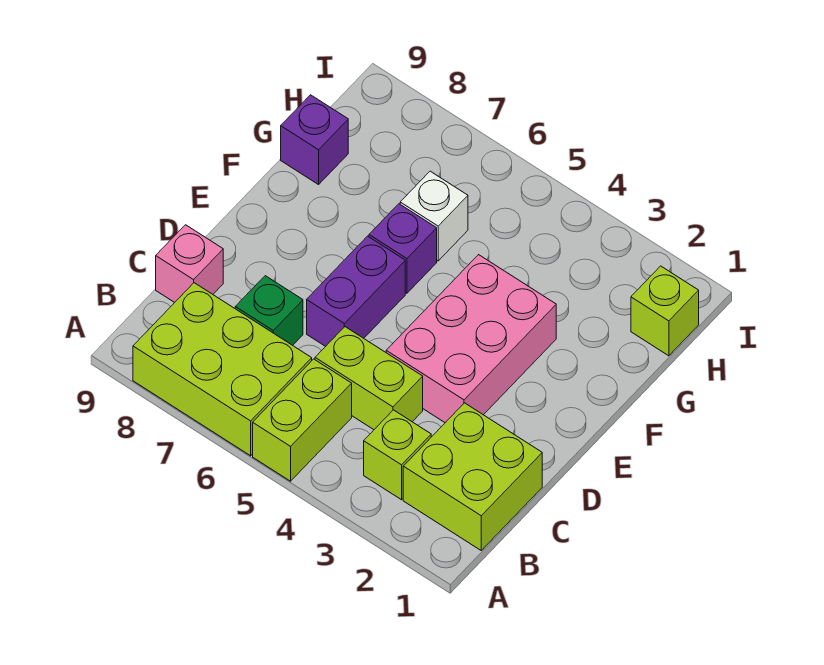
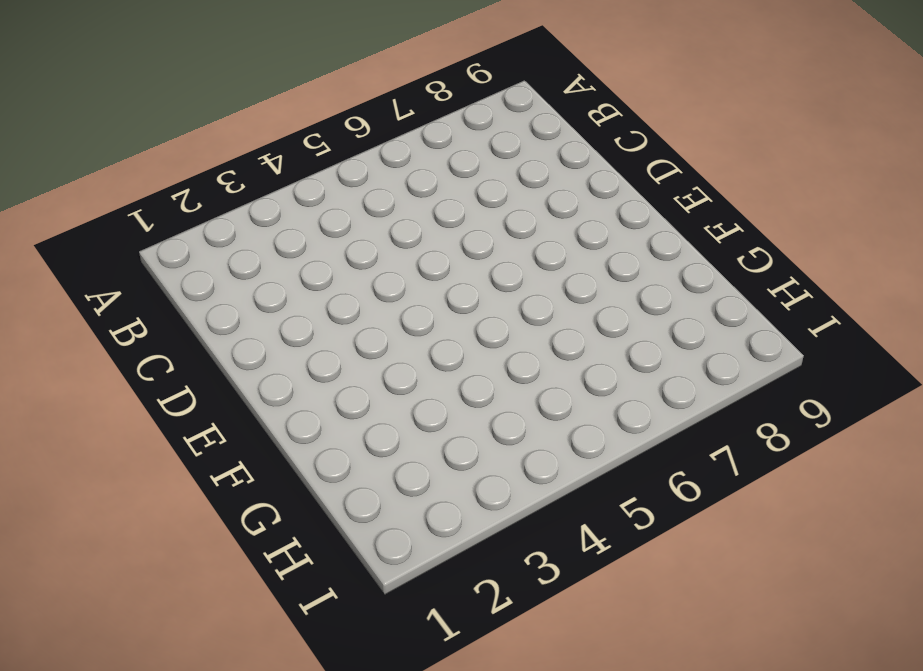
none -> lime 1x2 brick [253,359,352,481]
none -> lime 2x3 brick [133,283,312,456]
none -> lime 2x2 brick [403,403,542,550]

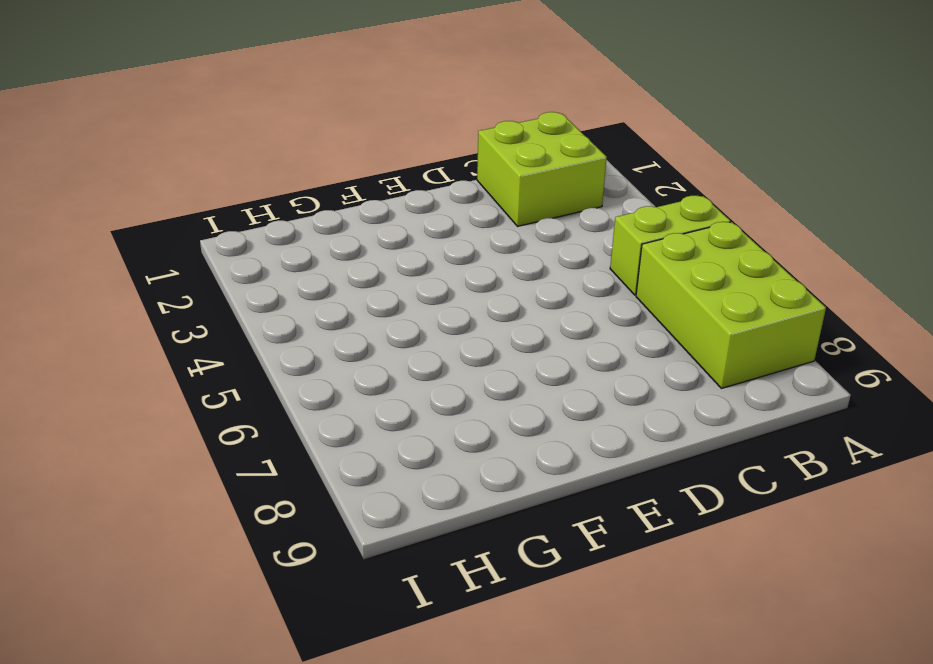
none -> lime 1x1 brick [364,410,431,500]
none -> lime 1x2 brick [315,327,423,430]
none -> green 1x1 brick [235,276,303,345]

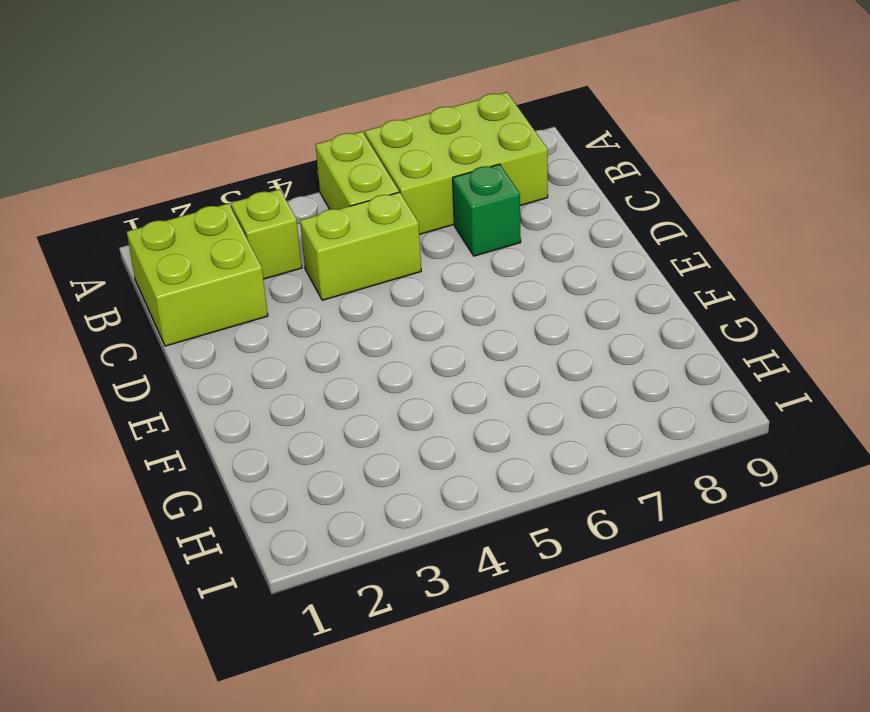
none -> pink 1x1 brick [156,225,223,302]
none -> pink 2x3 brick [386,255,556,423]
none -> purple 1x2 brick [307,236,405,346]

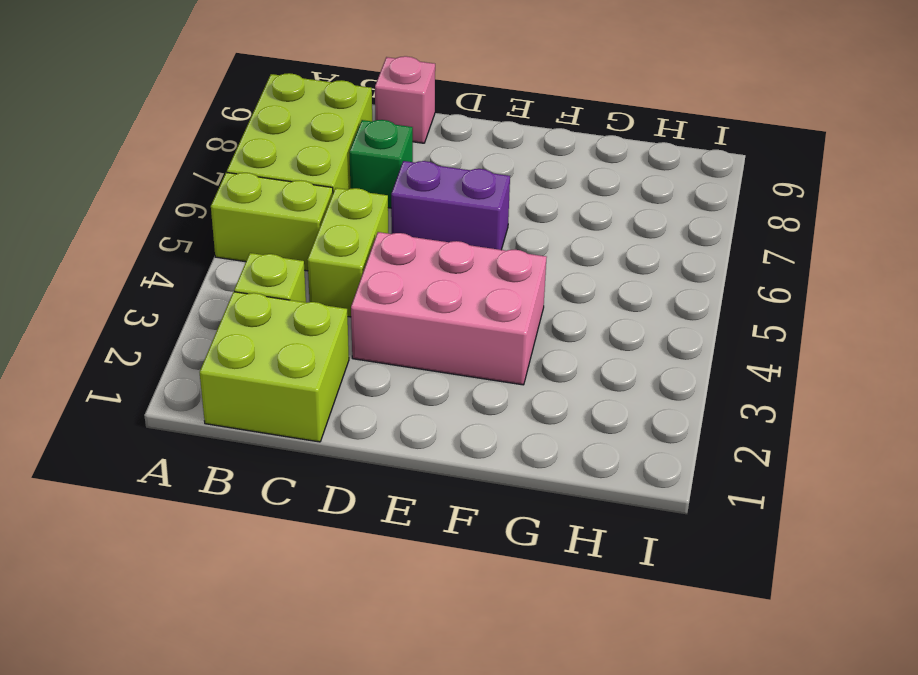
none -> purple 1x1 brick [369,204,437,293]
none -> white 1x1 brick [400,171,468,261]
none -> purple 1x1 brick [281,95,348,185]

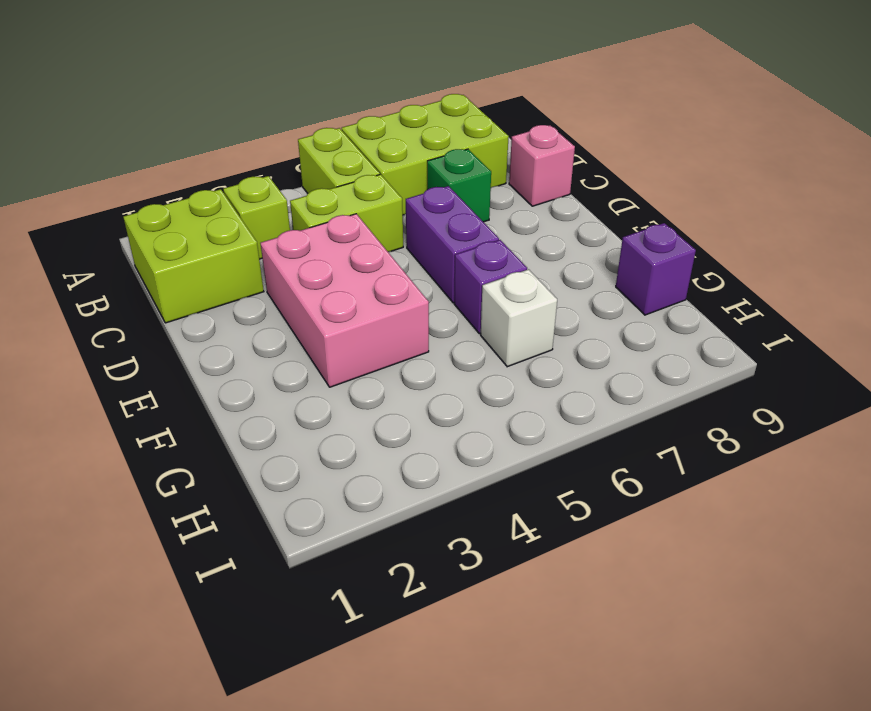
none -> lime 1x1 brick [631,266,699,356]

